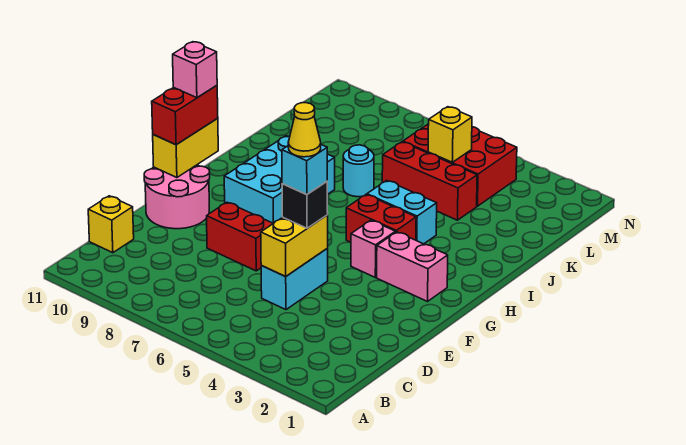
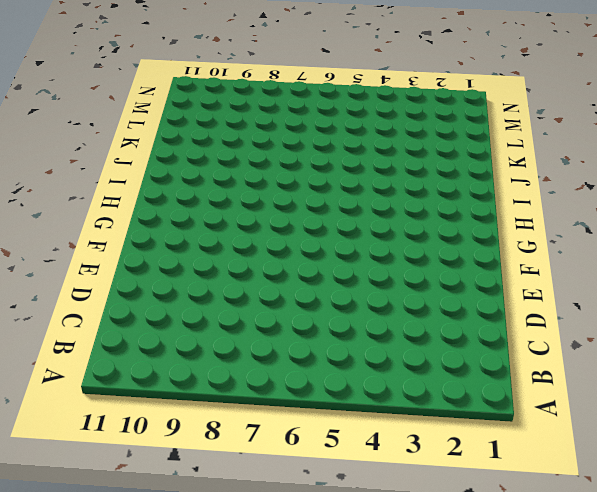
none -> yellow 1x1 brick [88,196,134,253]
none -> cyan 1x2 brick [261,249,328,310]
none -> red 1x2 brick [207,202,273,271]

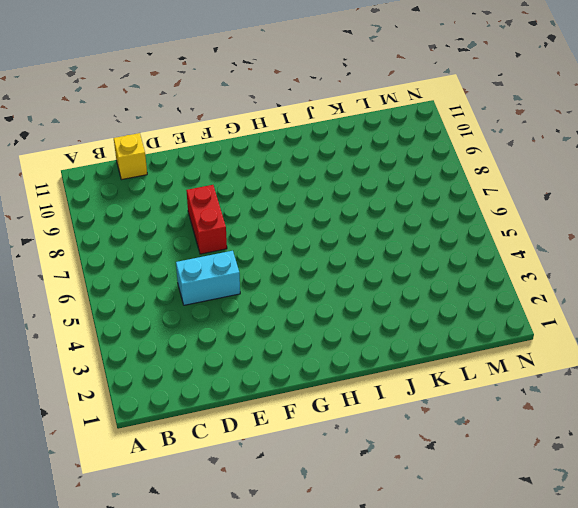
none -> pink 2x2 round brick [144,165,210,229]
none -> pink 1x2 brick [377,232,448,301]
none -> pink 1x1 brick [351,220,395,277]

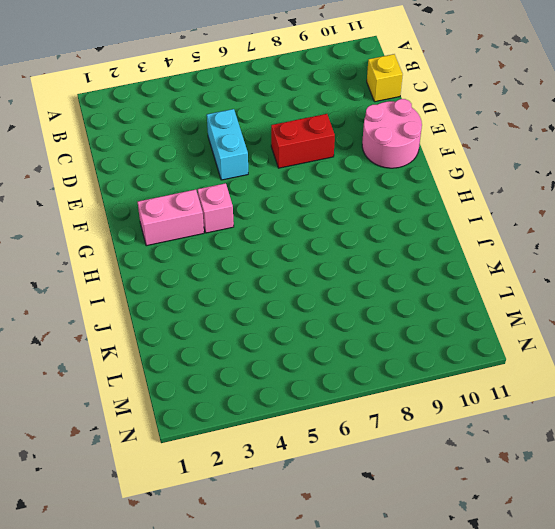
none -> cyan 2x3 brick [224,136,335,223]
none -> red 1x2 brick [346,195,416,242]
none -> cyan 1x2 brick [367,181,437,244]

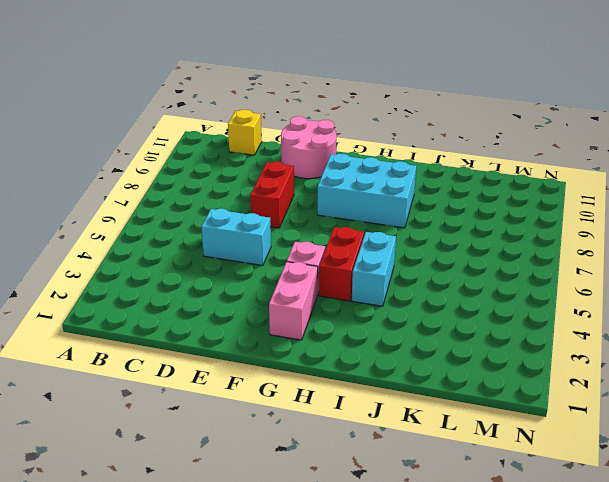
none -> cyan 1x1 round brick [343,145,374,197]
none -> red 1x3 brick [382,142,477,220]
none -> red 2x3 brick [403,124,517,206]

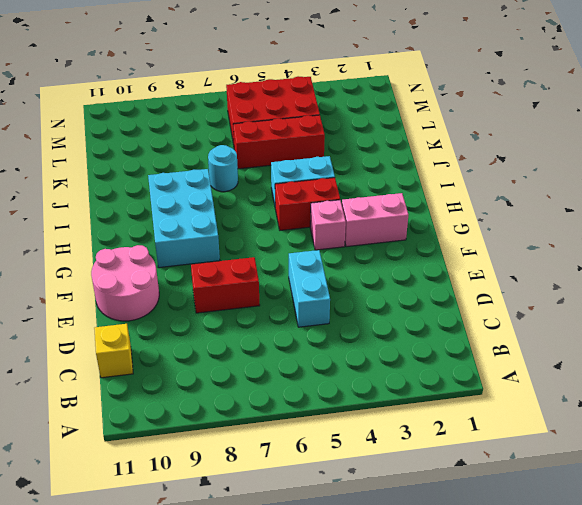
none -> yellow 1x2 brick [261,215,328,276]
none -> yellow 1x2 brick [153,118,218,178]
none -> yellow 1x1 brick [428,107,472,162]

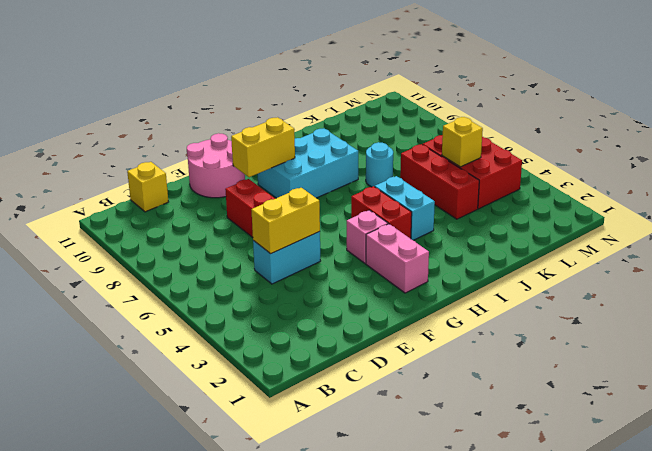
yellow 1x2 brick [231,118,295,177] -> yellow 1x2 brick moved to [153,118,218,178]
none -> black 1x1 brick [282,182,328,228]
none -> red 1x2 brick [152,86,218,145]
none -> cyan 1x1 brick [282,145,327,195]

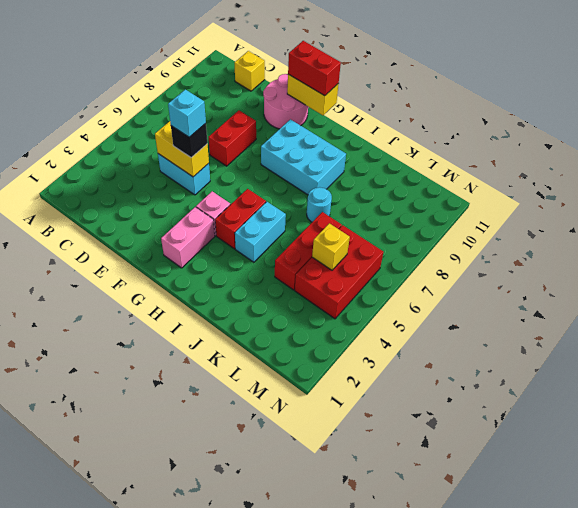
none -> pink 1x1 brick [173,42,217,98]
none -> yellow 1x1 cone [288,103,321,157]

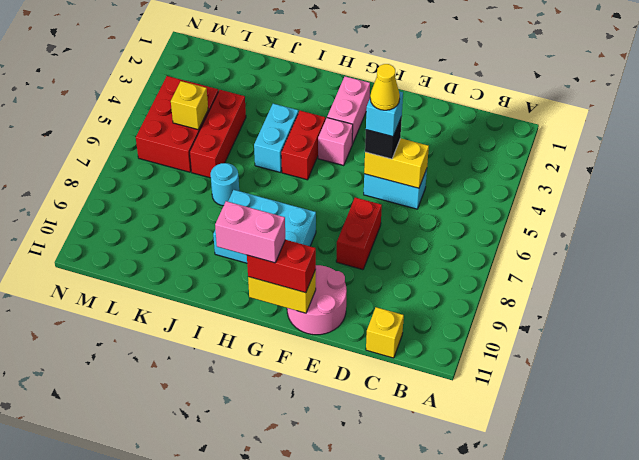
pink 1x2 brick [215,201,285,263] -> pink 1x1 brick [173,42,217,98]

